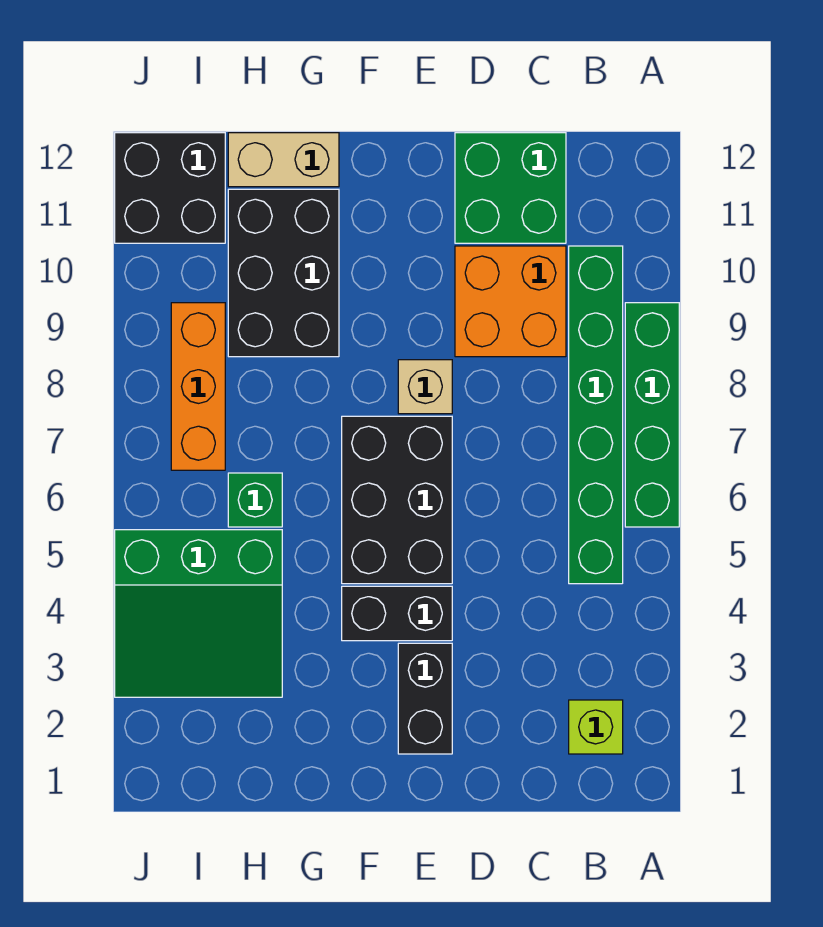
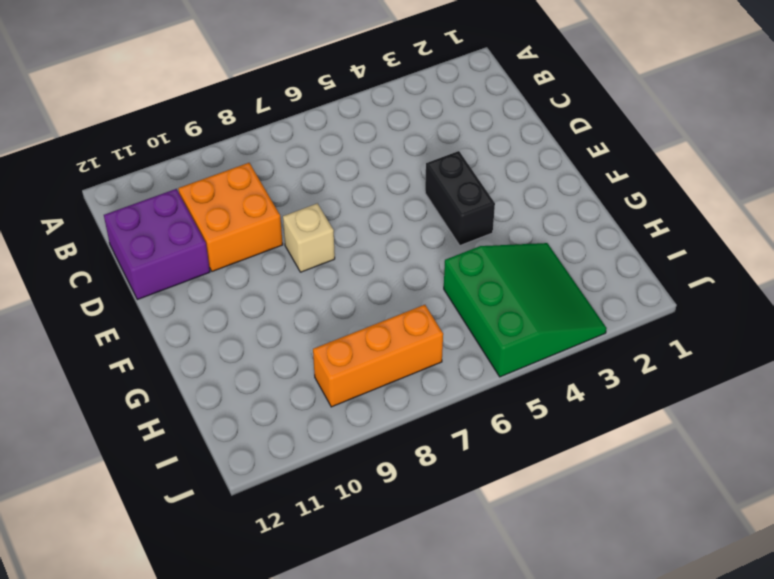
purple 2x2 brick [104,189,210,300] -> green 2x2 brick [455,133,566,243]
none -> green 1x4 brick [625,303,679,527]
none -> lime 1x1 brick [569,700,623,754]
none -> green 1x6 brick [569,246,623,584]

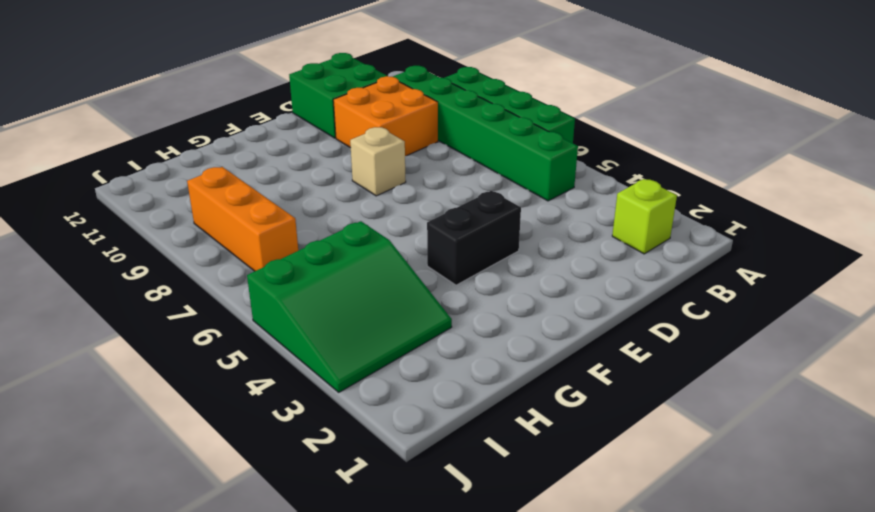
none -> black 1x2 brick [398,643,452,754]
none -> black 2x3 brick [342,416,452,584]
none -> black 2x3 brick [228,189,339,357]

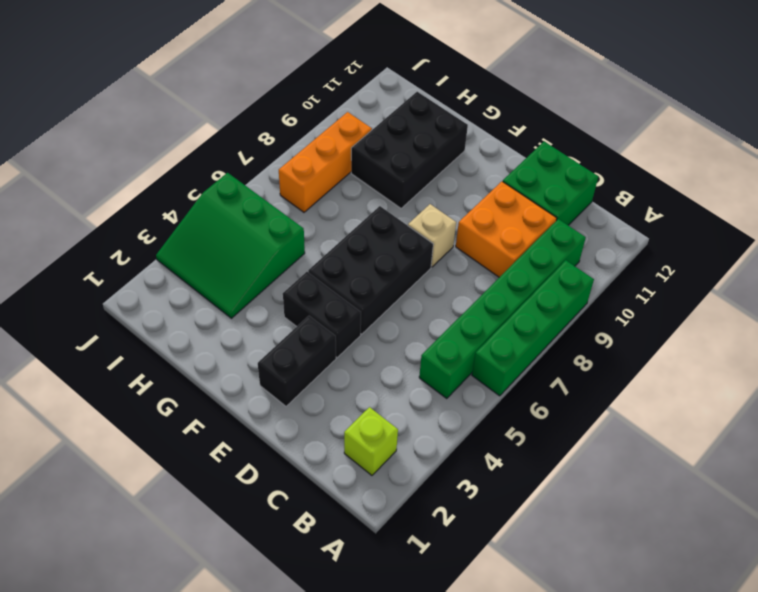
none -> tan 1x2 brick [228,133,339,187]
none -> green 1x1 brick [228,473,282,527]
none -> black 2x2 brick [115,133,225,243]

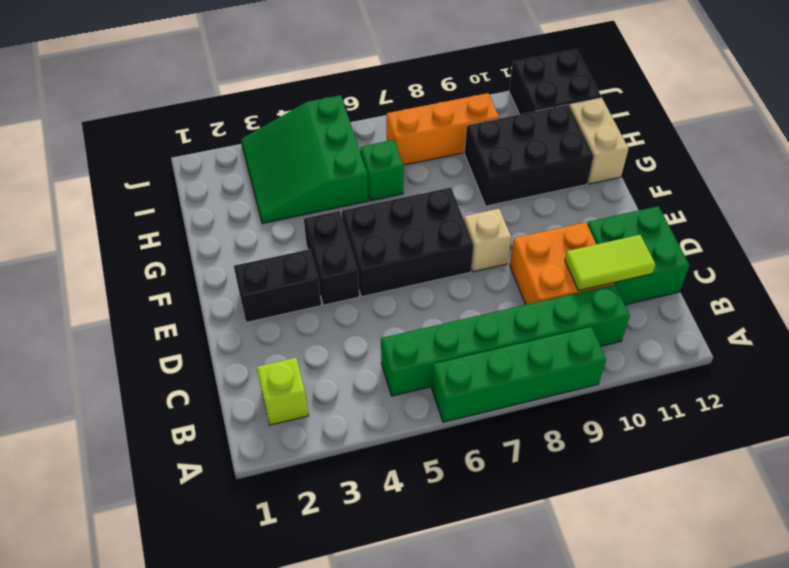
lime 1x2 tile [565,235,655,291] -> none

